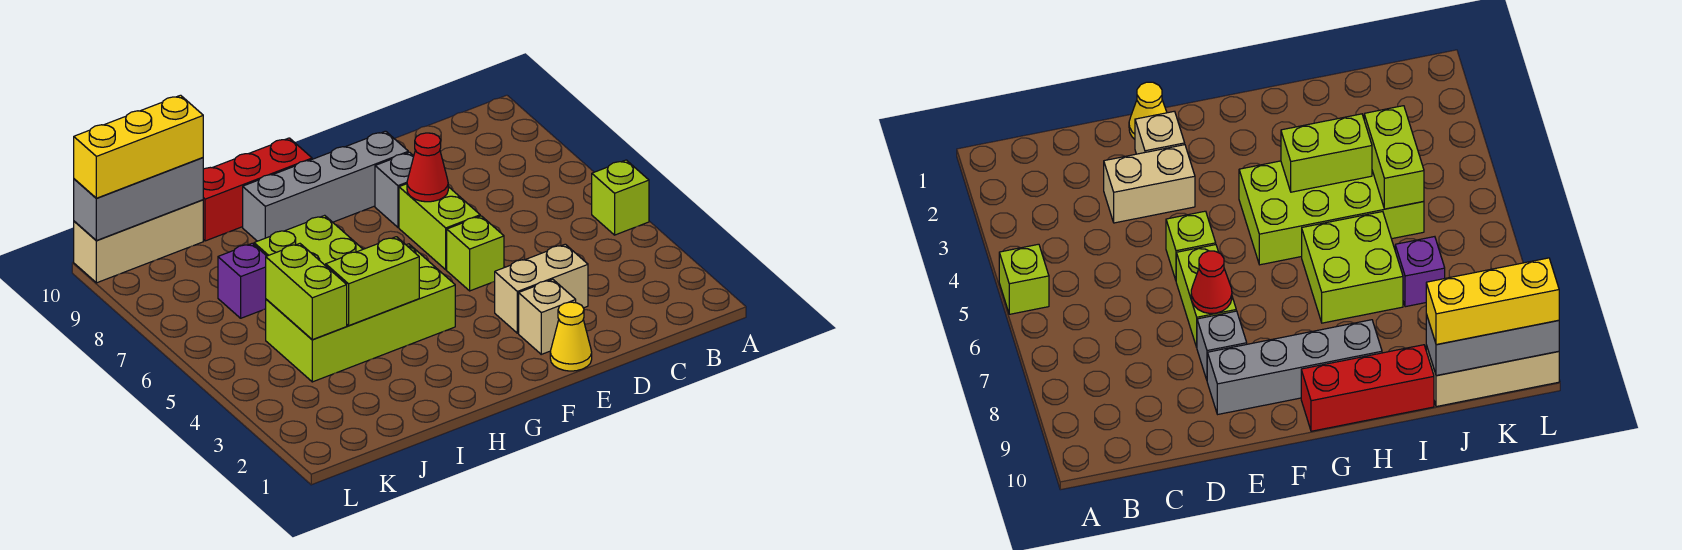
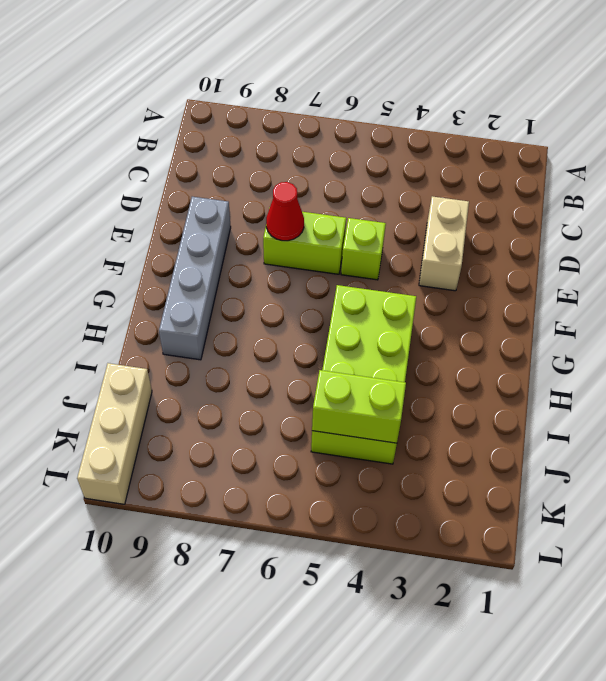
none -> lime 1x1 brick [592,160,649,235]
none -> yellow 1x1 cone [550,302,592,371]
none -> tan 1x1 brick [519,280,576,354]

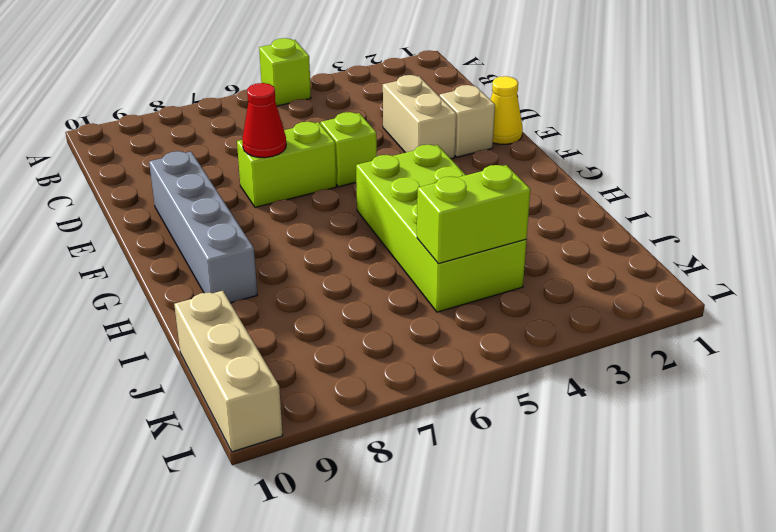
none -> grey 1x1 brick [375,152,414,227]
none -> red 1x3 brick [203,138,312,241]
none -> lime 2x2 brick [254,215,363,266]

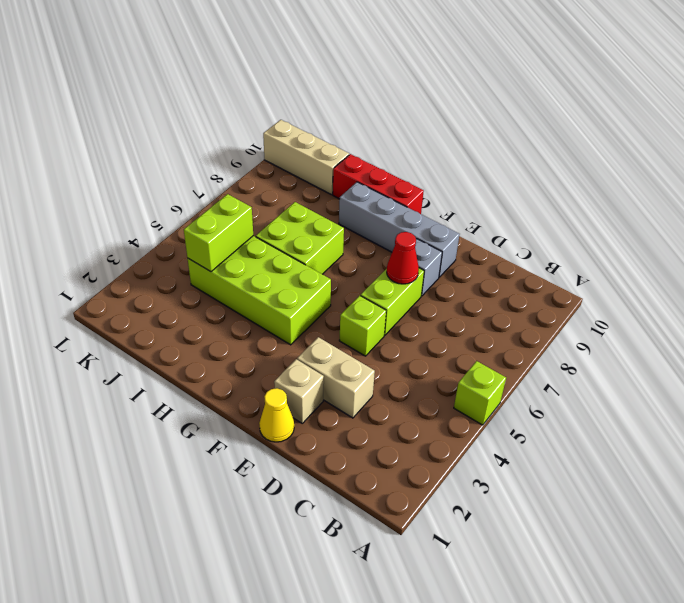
none -> purple 1x1 brick [218,243,266,318]
none -> lime 1x2 brick [326,237,419,326]
none -> grey 1x3 brick [74,158,203,241]

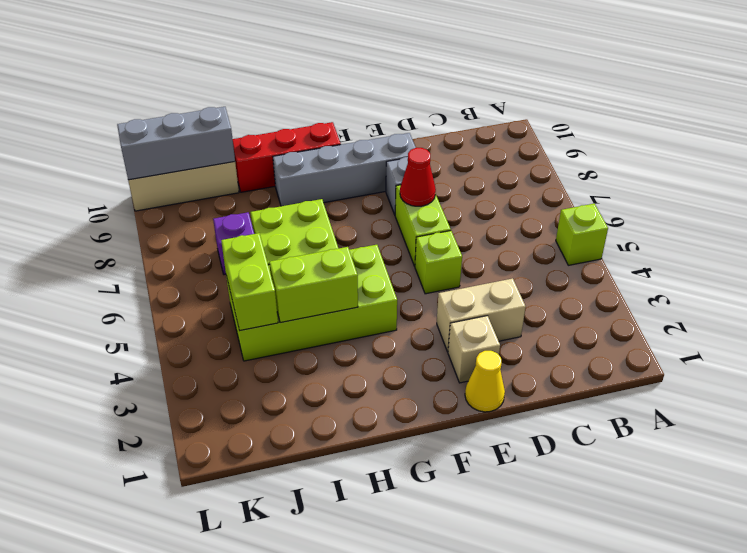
none -> yellow 1x3 brick [74,95,203,198]

